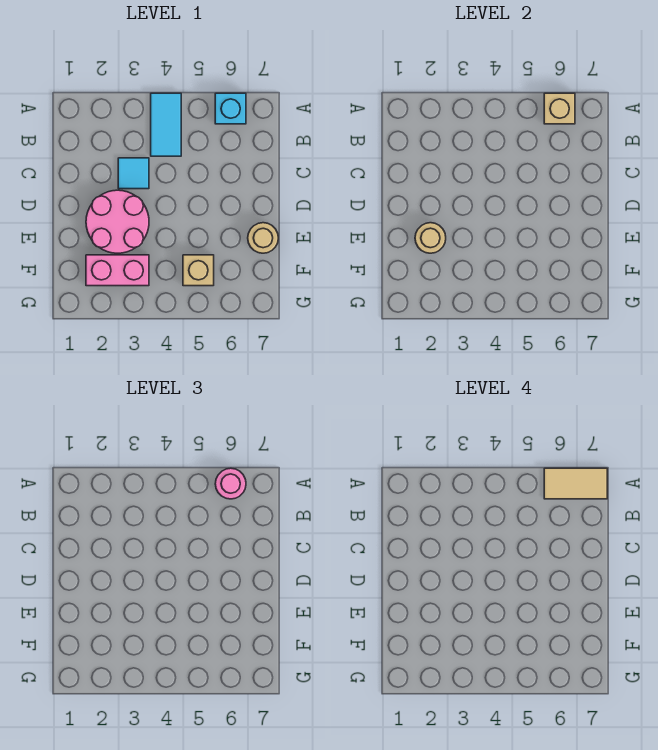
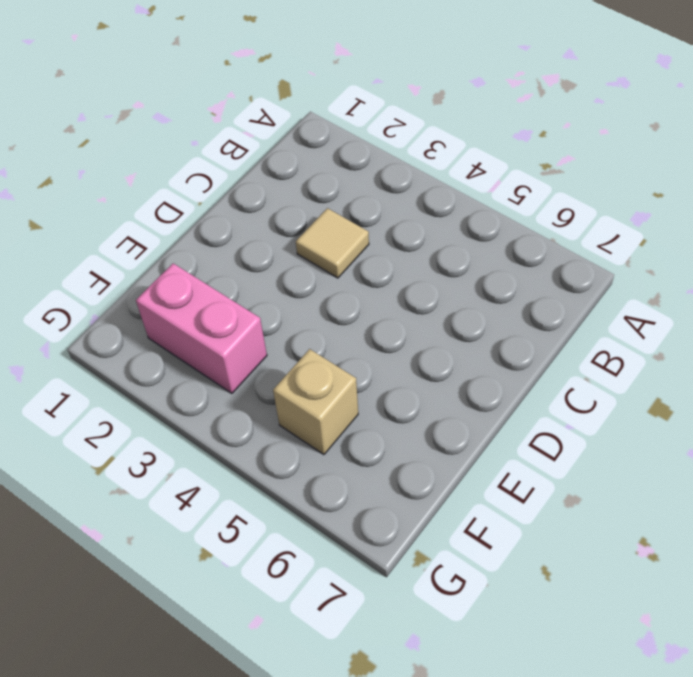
tan 1x1 tile [296,208,369,278] -> cyan 1x1 tile [118,158,149,189]
none -> cyan 1x2 tile [151,93,181,156]
none -> cyan 1x1 brick [215,93,246,124]

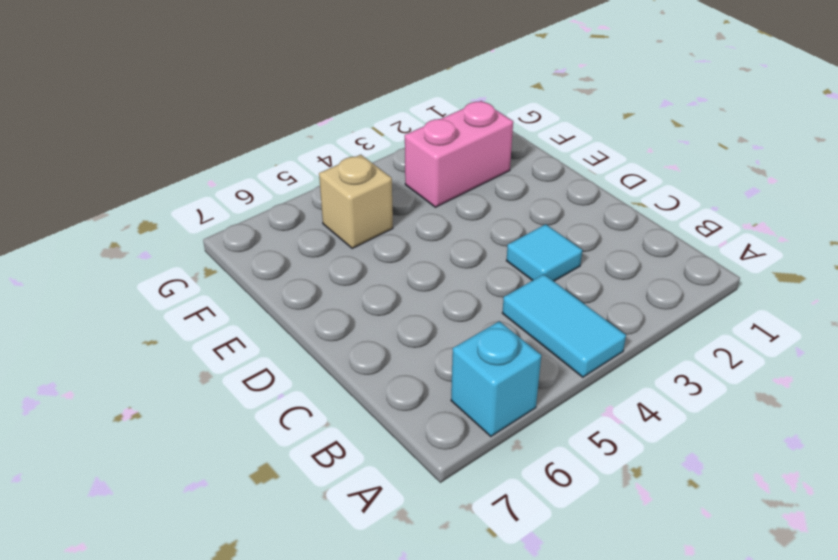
none -> pink 2x2 round brick [86,190,149,253]
none -> tan 1x1 round brick [248,223,278,253]

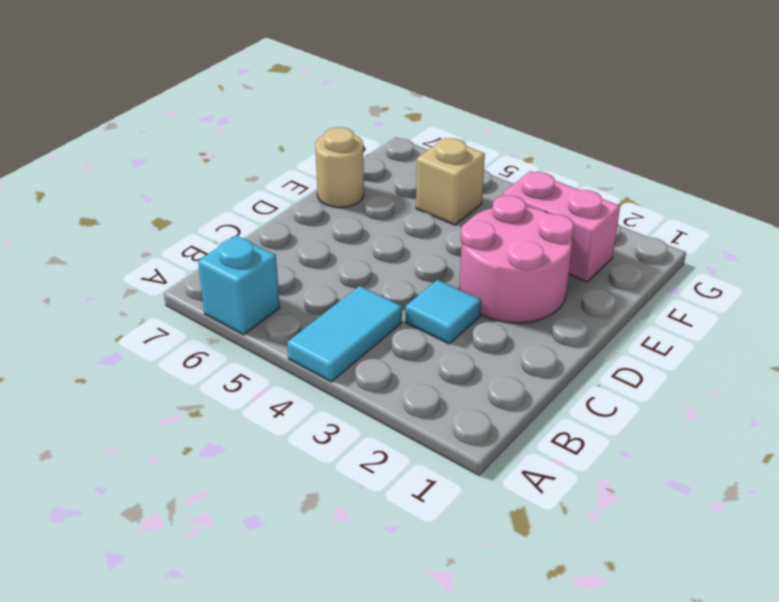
none -> tan 1x1 brick [544,93,575,124]
none -> tan 1x1 round brick [415,223,446,253]

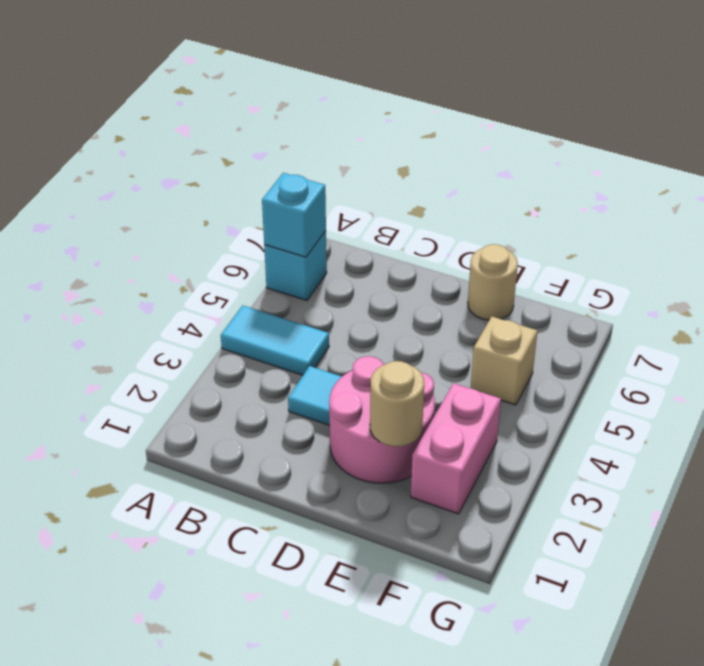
cyan 1x1 brick [262,173,326,257] -> tan 1x1 brick [544,93,575,124]
none -> pink 1x1 round brick [215,468,246,499]
none -> tan 1x2 tile [544,468,607,499]

